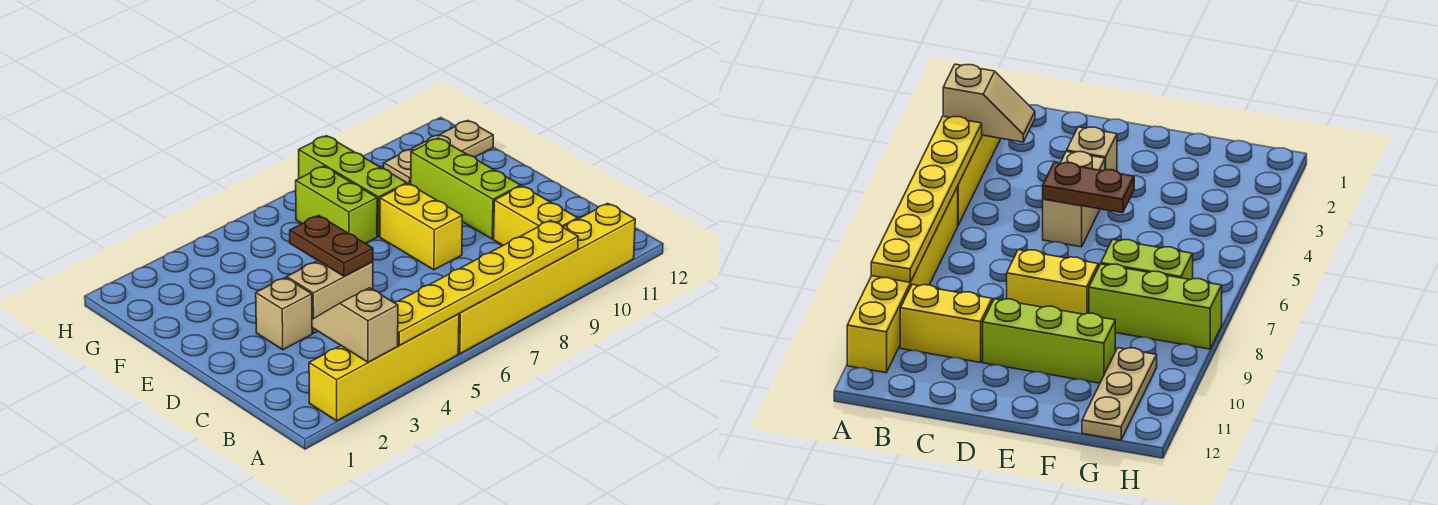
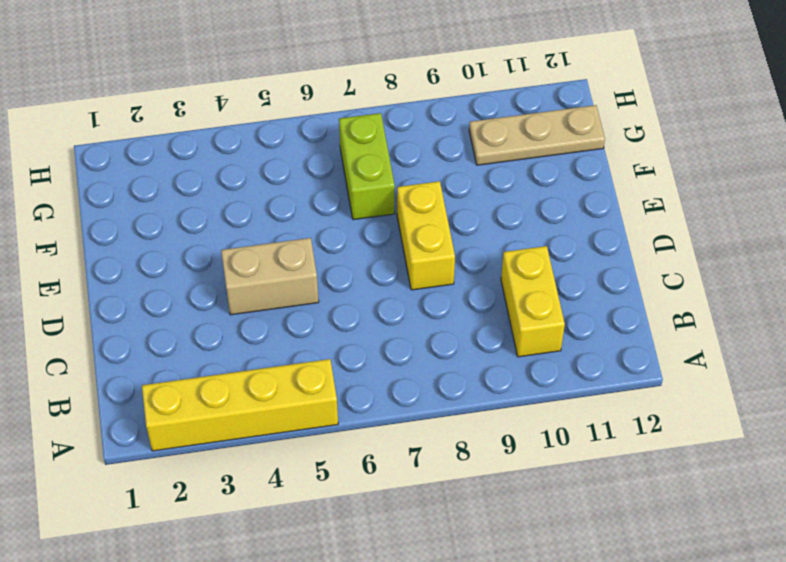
none -> yellow 1x6 brick [458,203,635,354]
none -> tan 1x1 brick [256,277,312,350]
none -> lime 1x3 brick [411,138,521,239]

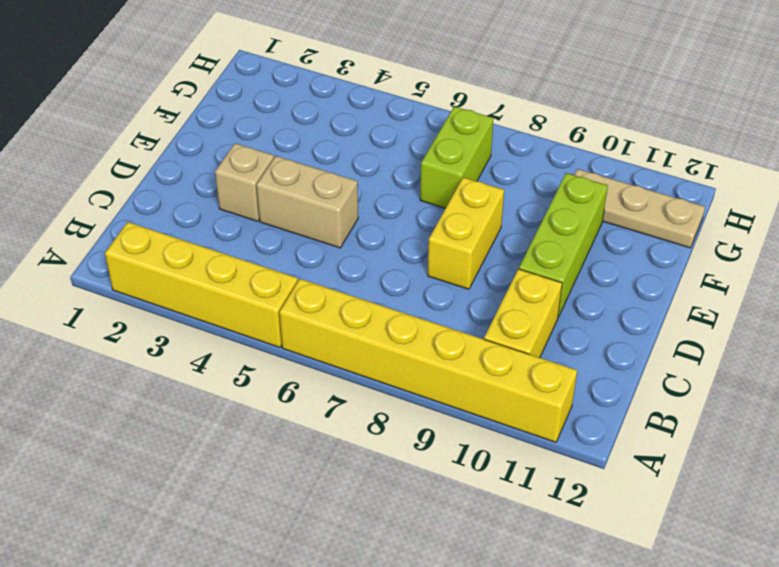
none -> lime 1x3 brick [299,136,407,237]
none -> tan 1x2 slope [312,288,398,362]
none -> yellow 1x6 plate [394,220,578,346]

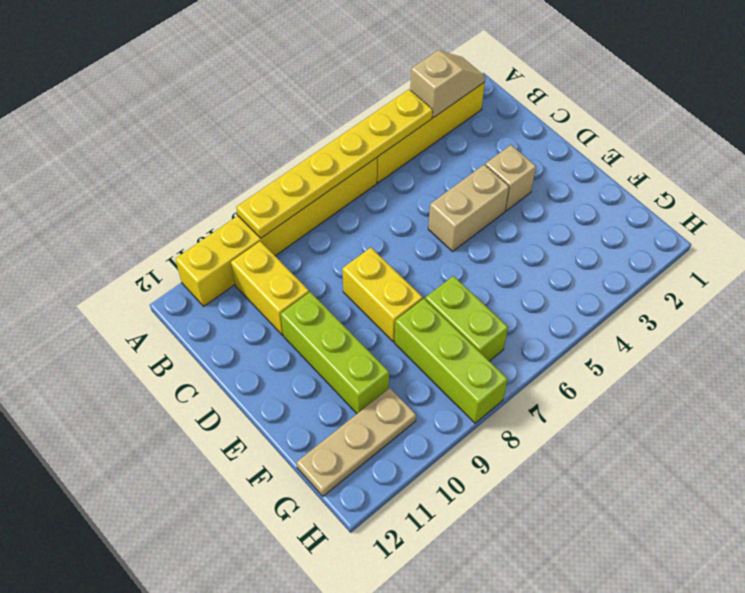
tan 1x2 slope [410,50,486,118] -> tan 1x2 slope turned to [312,288,398,362]
none -> brown 1x2 plate [290,215,373,277]

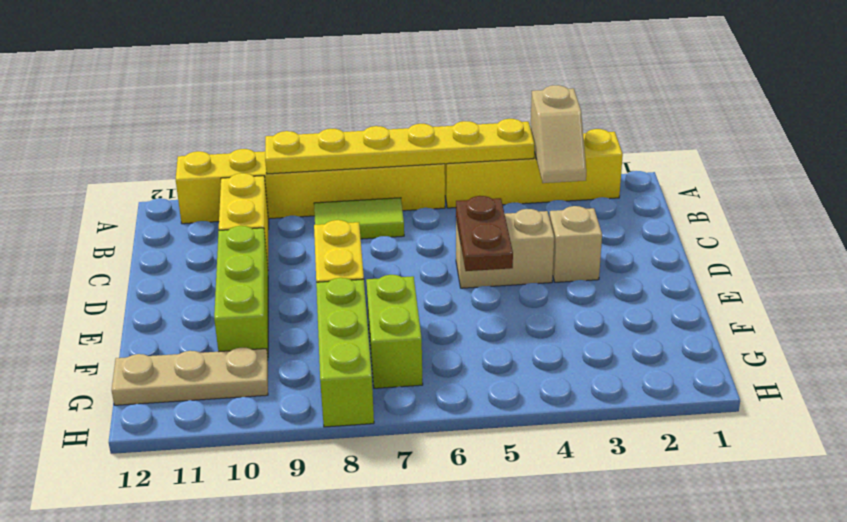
lime 1x2 tile [314,198,404,239] -> none

